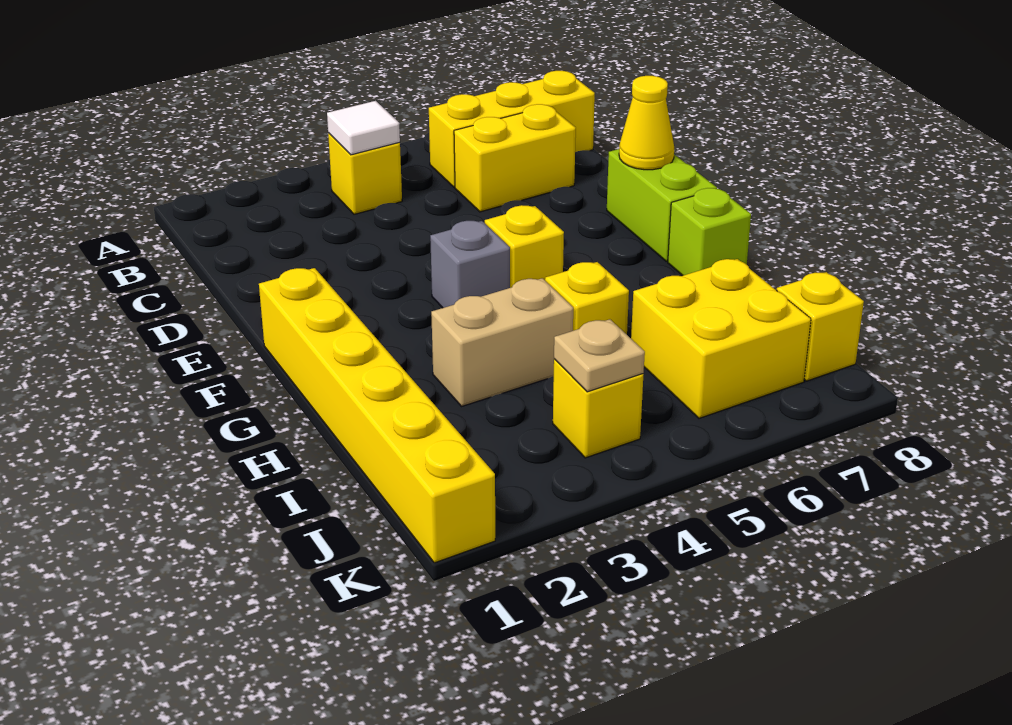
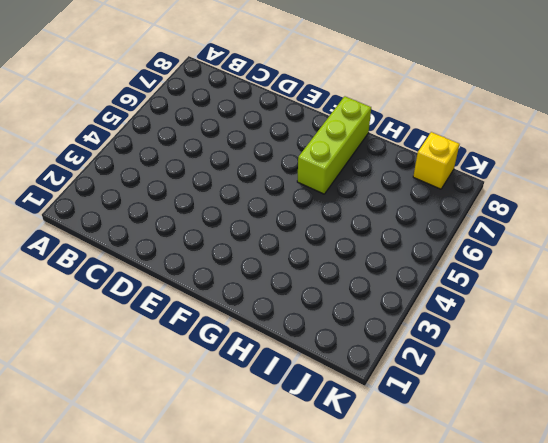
lime 1x3 brick [297,96,371,194] -> lime 1x1 brick [668,188,751,276]
none -> yellow 1x1 brick [328,133,402,214]
none -> yellow 1x3 brick [429,71,595,187]
none -> yellow 1x2 brick [454,104,576,212]

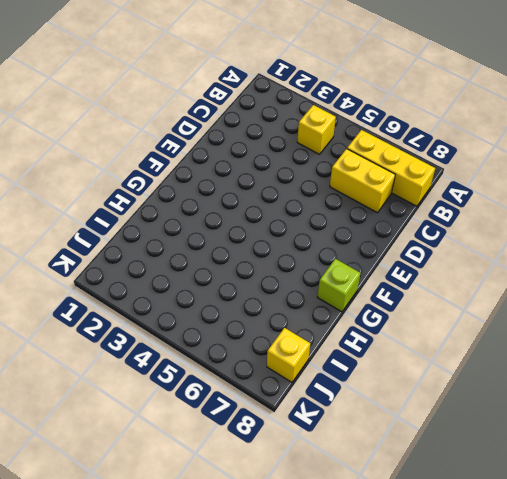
none -> lime 1x2 brick [607,149,717,261]
none -> yellow 1x6 brick [259,268,495,563]
none -> grey 1x1 brick [430,221,510,308]

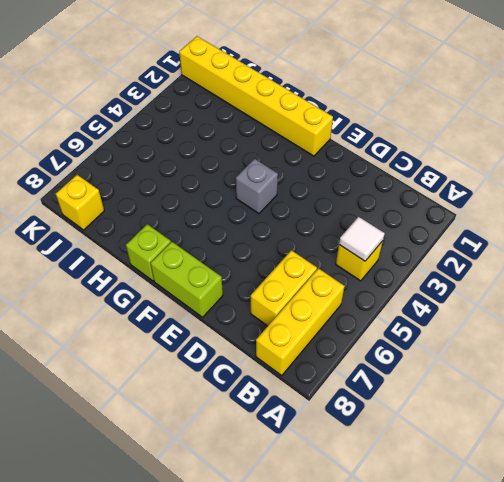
none -> yellow 1x1 brick [485,205,564,288]
none -> tan 1x2 brick [431,278,573,406]
none -> yellow 1x1 brick [545,262,629,334]

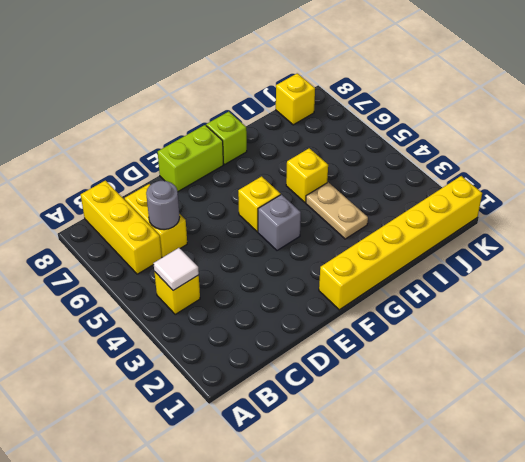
grey 1x1 round brick [146,181,180,230] -> none
tan 1x2 plate [306,182,368,239] -> tan 1x2 brick [431,278,573,406]
none -> yellow 2x2 brick [631,259,811,418]
none -> yellow 1x1 brick [553,359,643,458]
none -> yellow 1x1 cone [619,76,674,170]

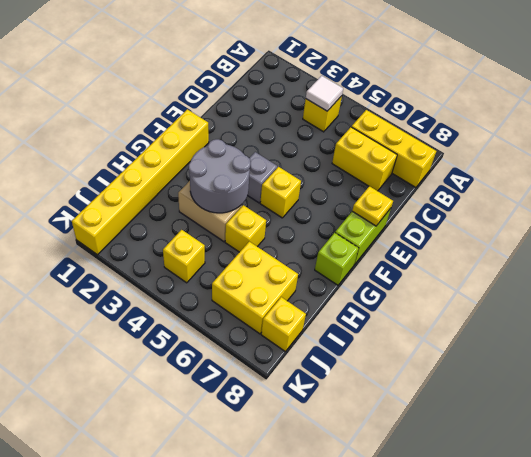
yellow 1x1 plate [352,186,393,226] -> yellow 1x1 cone [619,76,674,170]
grey 2x2 round brick [189,139,251,213] -> none
none -> tan 1x1 plate [554,319,645,392]

